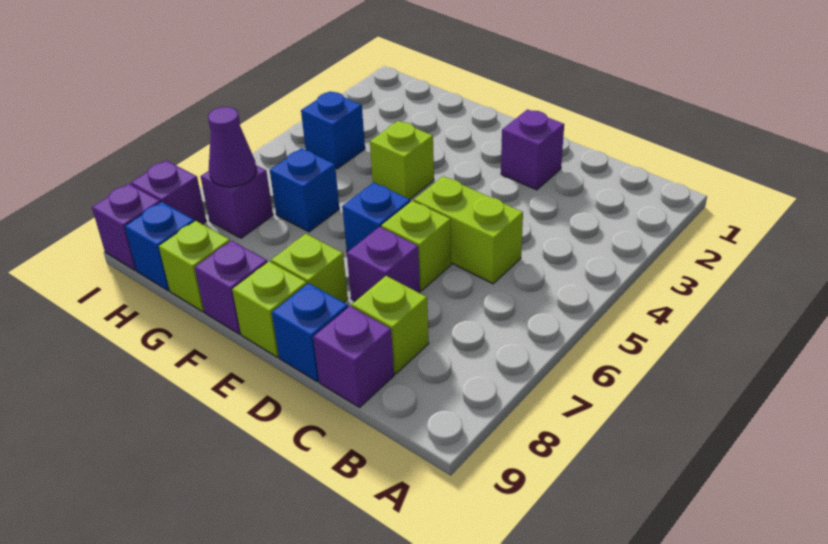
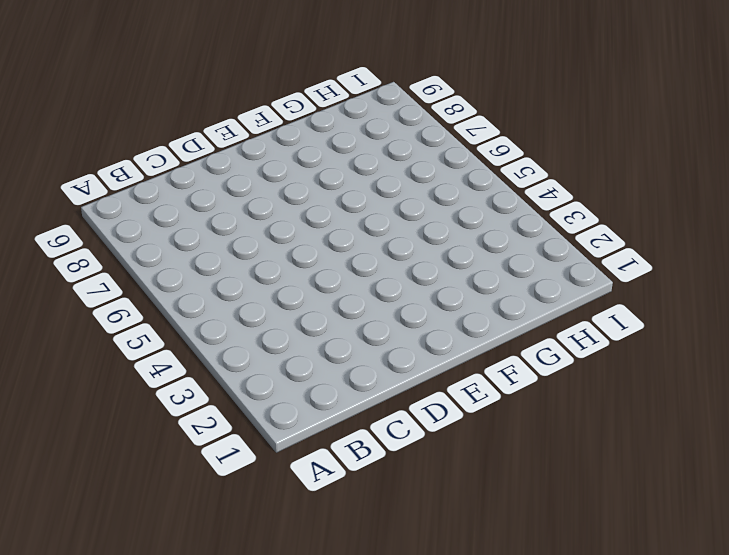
none -> lime 1x2 brick [414,176,523,284]
none -> lime 1x1 brick [352,276,429,374]
none -> purple 1x1 brick [313,306,394,407]

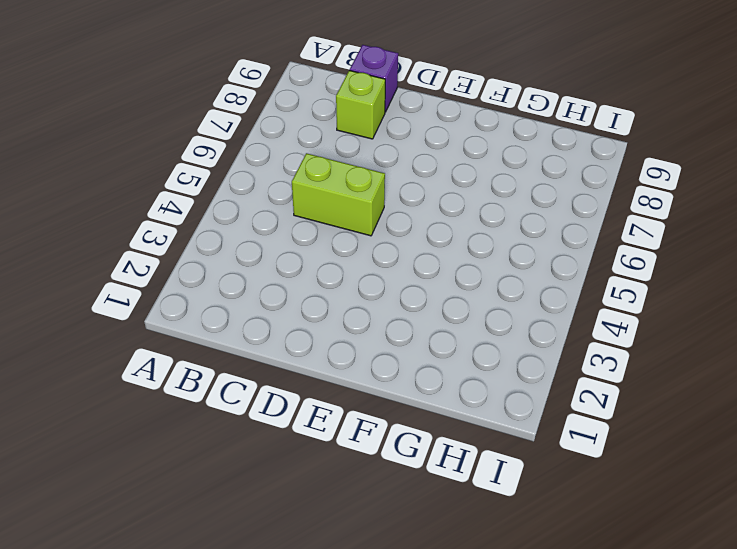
none -> purple 1x1 brick [501,110,564,190]
none -> lime 1x1 brick [381,201,451,291]
none -> purple 1x1 brick [347,227,420,301]

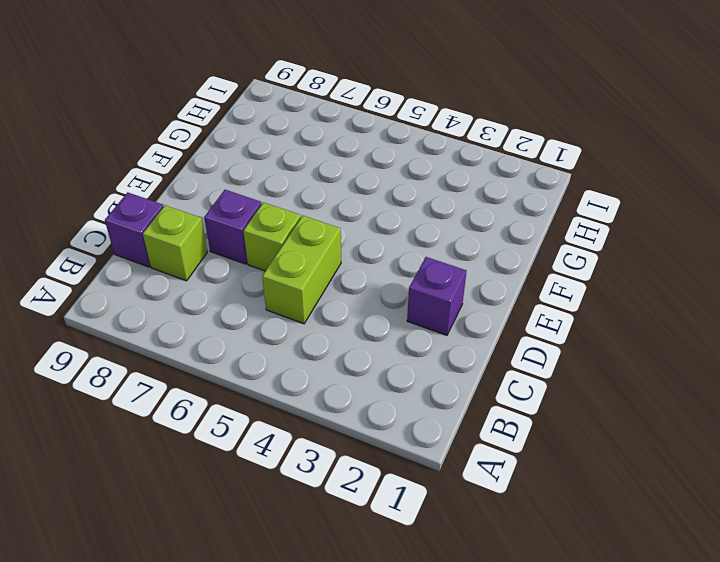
none -> blue 1x1 brick [272,283,348,382]
none -> blue 1x1 brick [342,183,410,252]
none -> lime 1x1 brick [271,234,348,302]

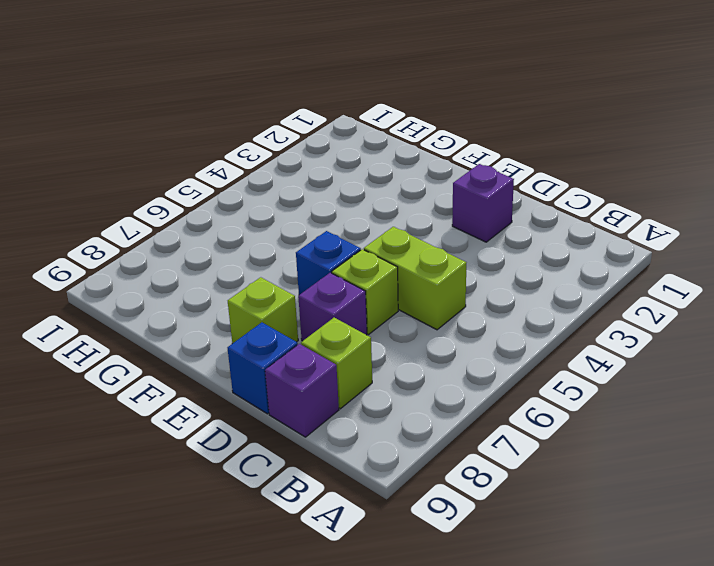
none -> lime 1x1 brick [232,261,307,357]
none -> lime 1x1 brick [370,121,434,199]
none -> purple 1x1 brick [195,241,267,334]

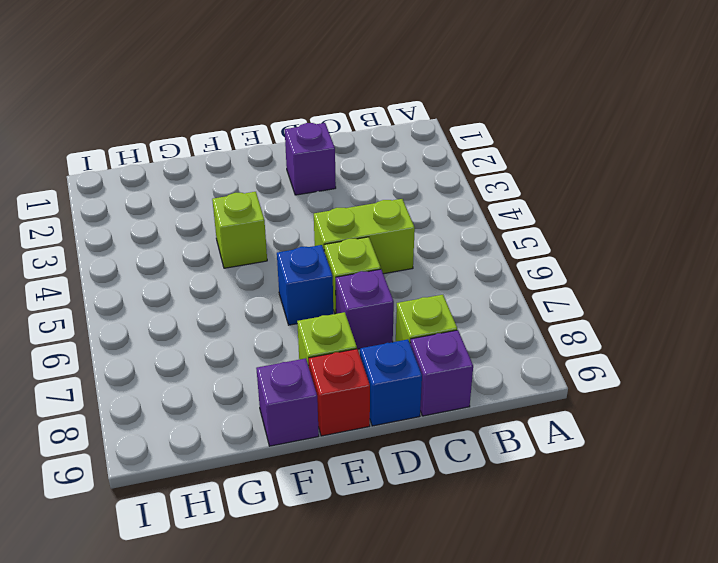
red 1x1 brick [309,349,370,436] -> lime 1x1 brick [232,261,307,357]
none -> blue 1x1 brick [270,148,339,232]
none -> lime 1x1 brick [159,221,230,312]
none -> blue 1x1 brick [301,91,365,169]

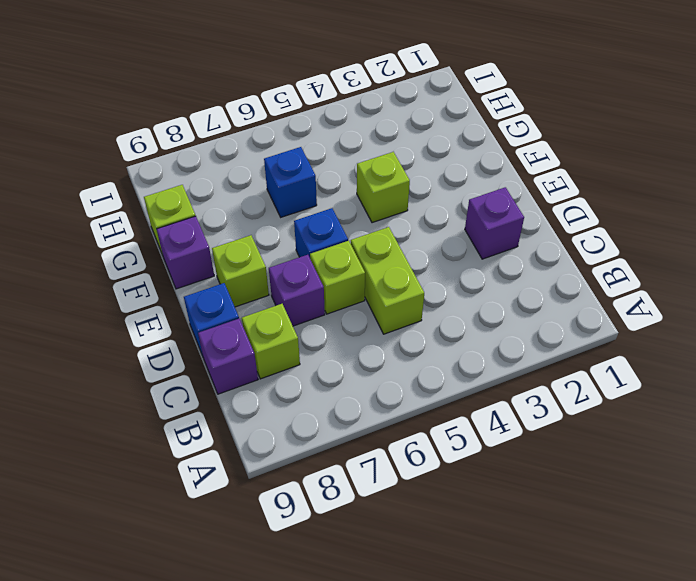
none -> lime 1x1 brick [232,261,307,357]
none -> blue 1x1 brick [301,91,365,169]
none -> purple 1x1 brick [201,165,273,238]

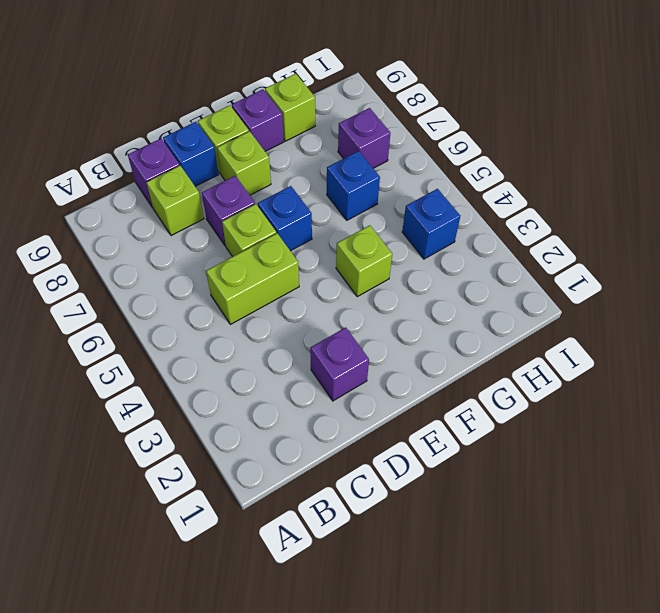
none -> blue 1x1 brick [125,202,194,291]
none -> purple 1x1 brick [131,160,206,224]
none -> purple 1x1 brick [92,184,160,271]

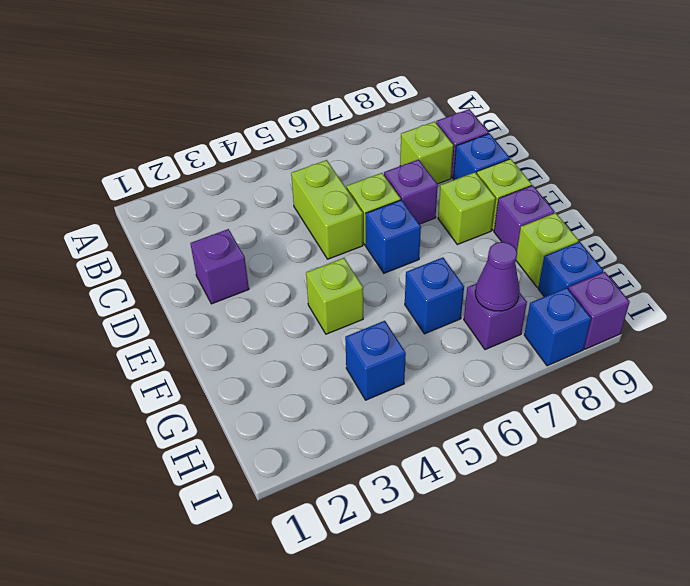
blue 1x1 brick [524,288,591,366] -> purple 1x1 brick [131,160,206,224]

